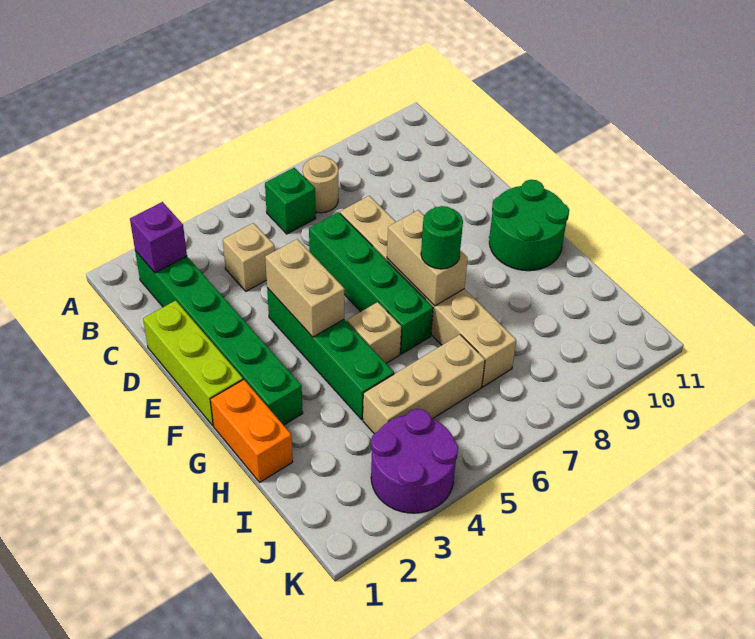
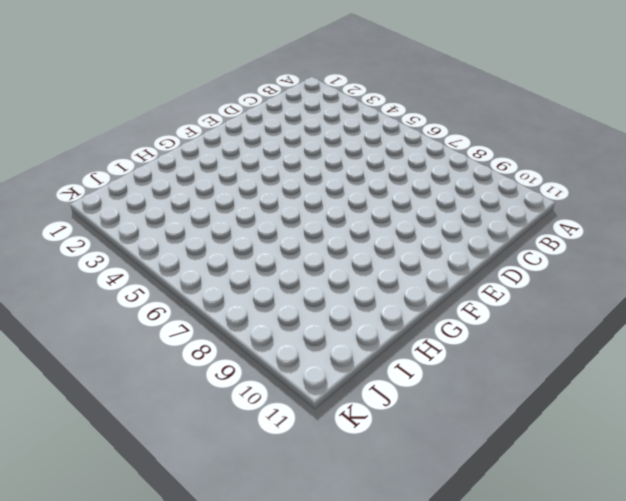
none -> green 1x6 brick [135,251,303,425]
none -> green 1x1 brick [265,168,316,234]
none -> tan 1x1 round brick [303,156,338,213]

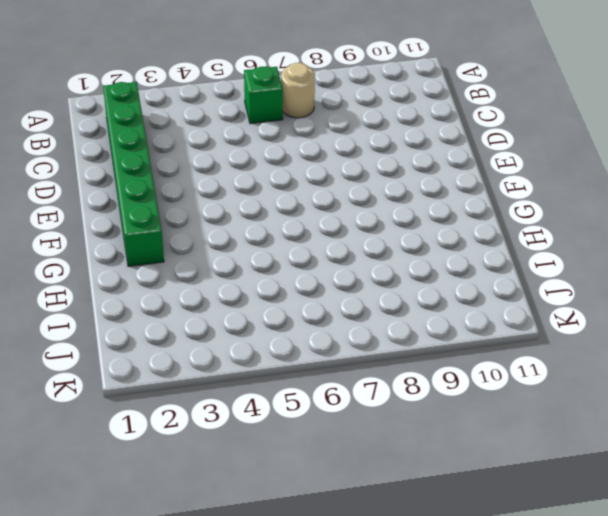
none -> tan 1x1 brick [223,223,275,291]
none -> lime 1x3 brick [143,301,243,426]
none -> green 1x4 brick [309,212,433,354]

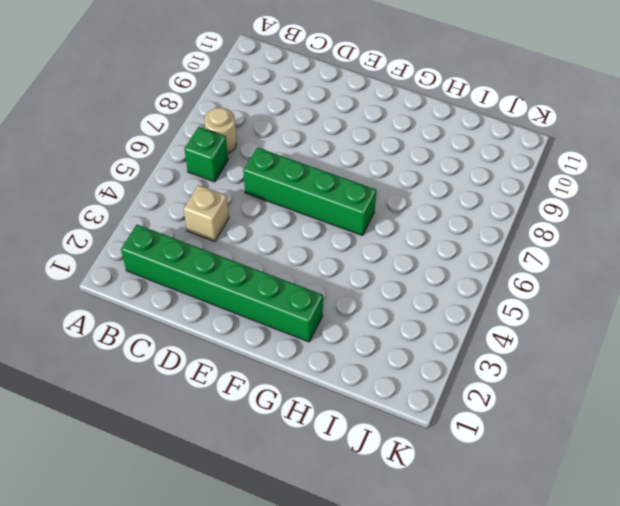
none -> lime 1x3 brick [143,301,243,426]
none -> tan 1x6 brick [340,196,516,387]
none -> green 1x4 brick [267,288,394,420]

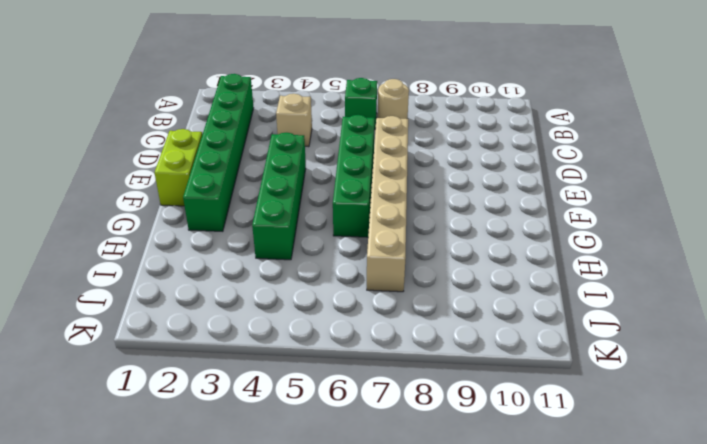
lime 1x2 brick [154,129,202,206] -> lime 1x3 brick [143,301,243,426]
none -> green 2x2 round brick [489,180,569,271]
none -> orange 1x2 brick [210,380,293,482]
none -> tan 1x1 brick [347,302,401,363]

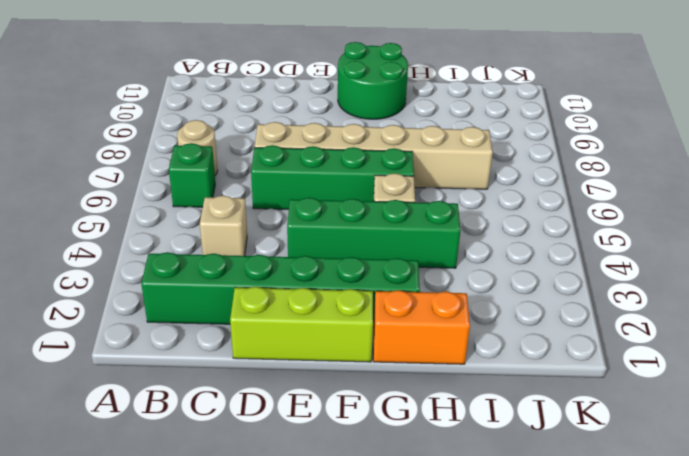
none -> tan 1x3 brick [363,335,485,434]
none -> purple 2x2 round brick [371,409,458,513]
none -> purple 1x1 brick [130,202,187,273]

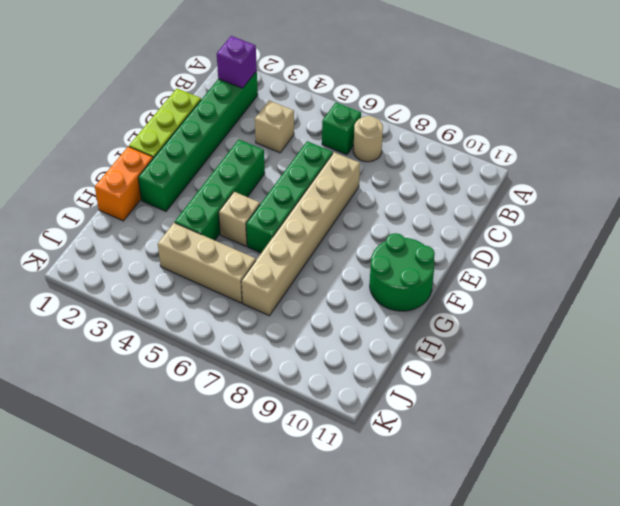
none -> purple 2x2 round brick [371,409,458,513]
none -> tan 1x2 brick [265,239,345,337]
none -> tan 1x2 brick [387,210,468,306]

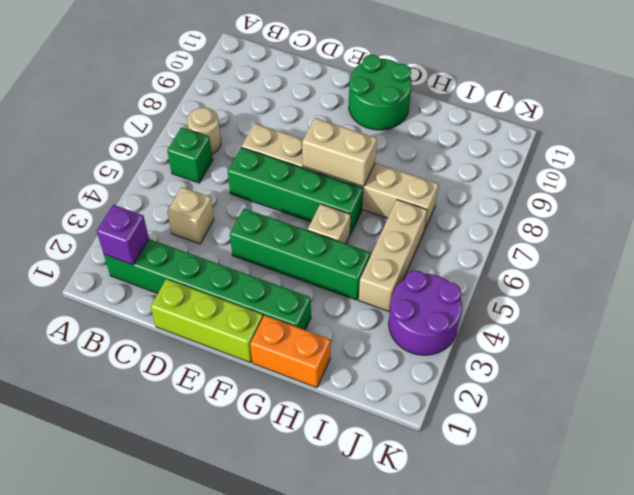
none -> tan 1x2 brick [265,239,345,337]
none -> green 1x1 round brick [421,206,463,269]

